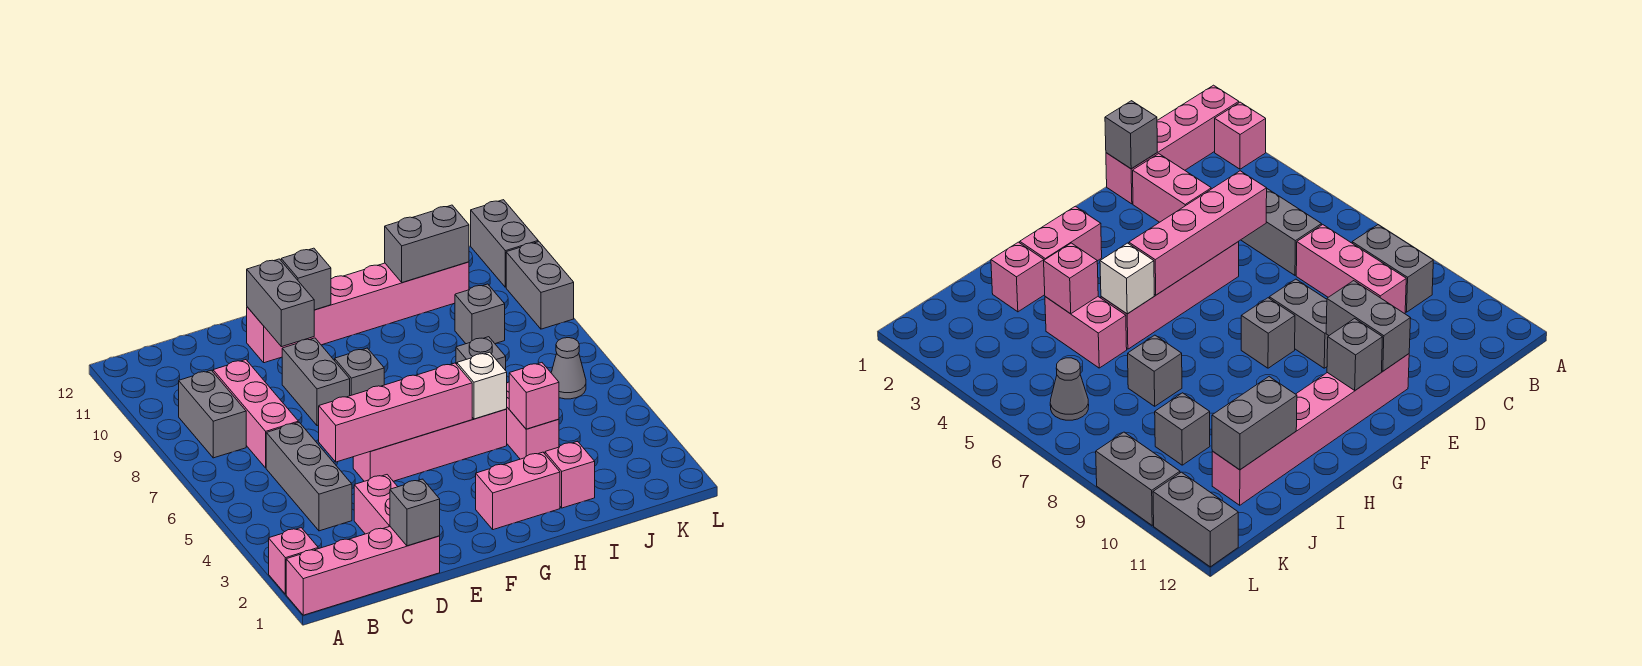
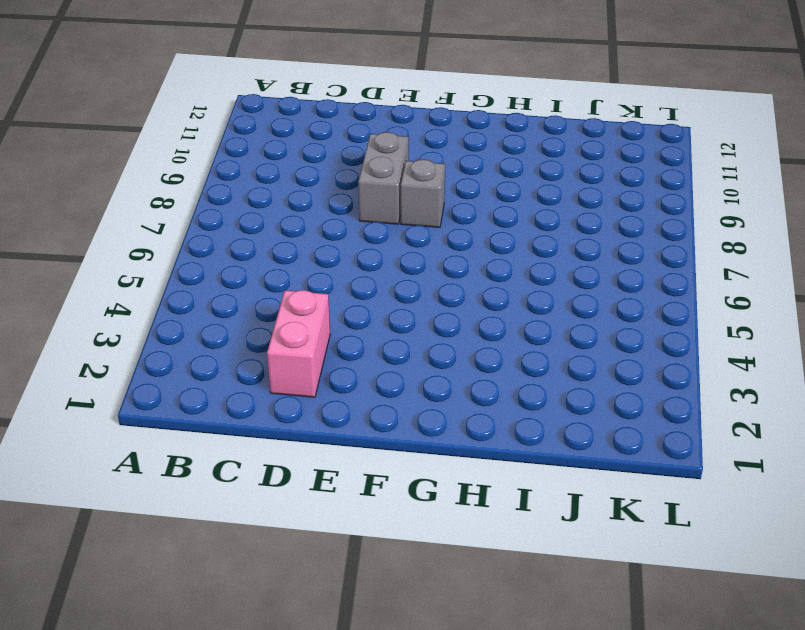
none -> pink 1x4 brick [286,527,440,615]
none -> pink 1x1 brick [269,528,318,594]
none -> grey 1x2 brick [179,370,246,458]

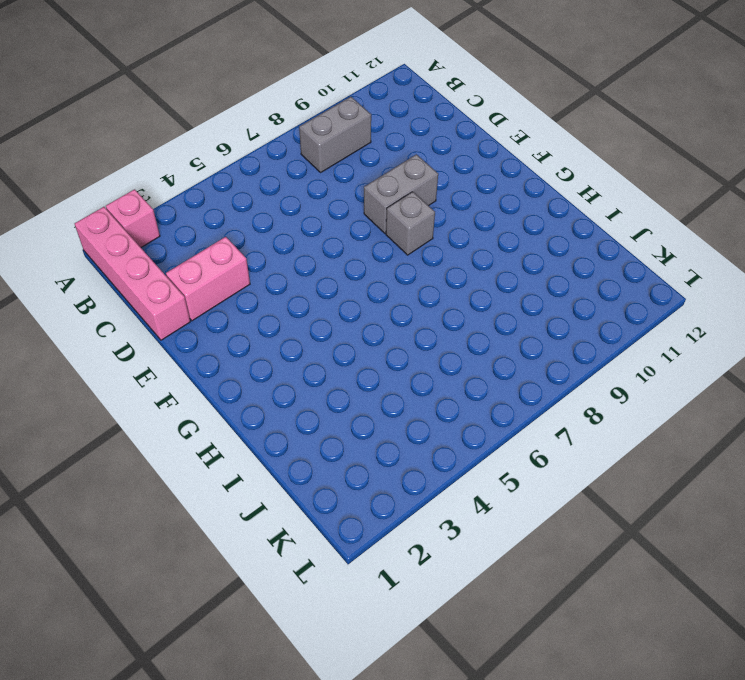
none -> grey 1x3 brick [266,422,352,531]
none -> pink 1x3 brick [213,360,298,468]
none -> pink 1x4 brick [353,409,507,481]

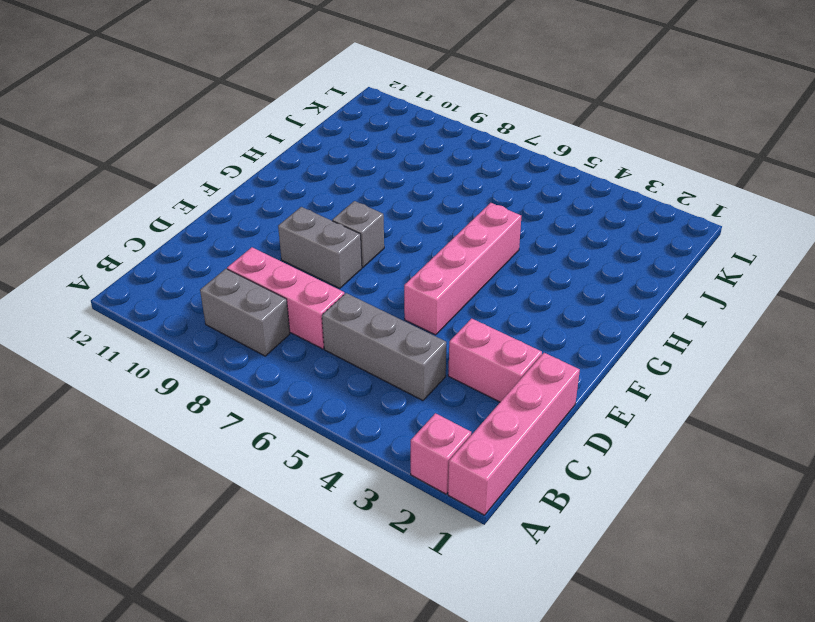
none -> pink 1x6 brick [247,262,469,363]
none -> pink 1x2 brick [476,452,560,530]
none -> pink 1x1 brick [545,441,595,508]

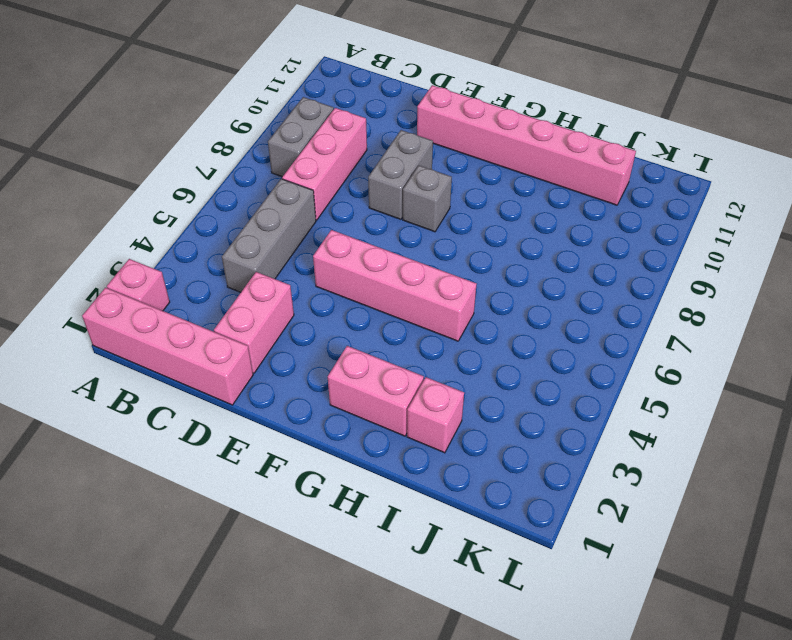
none -> pink 1x2 brick [507,382,559,459]
none -> grey 1x1 brick [456,337,506,371]
none -> grey 1x1 brick [455,284,505,344]

